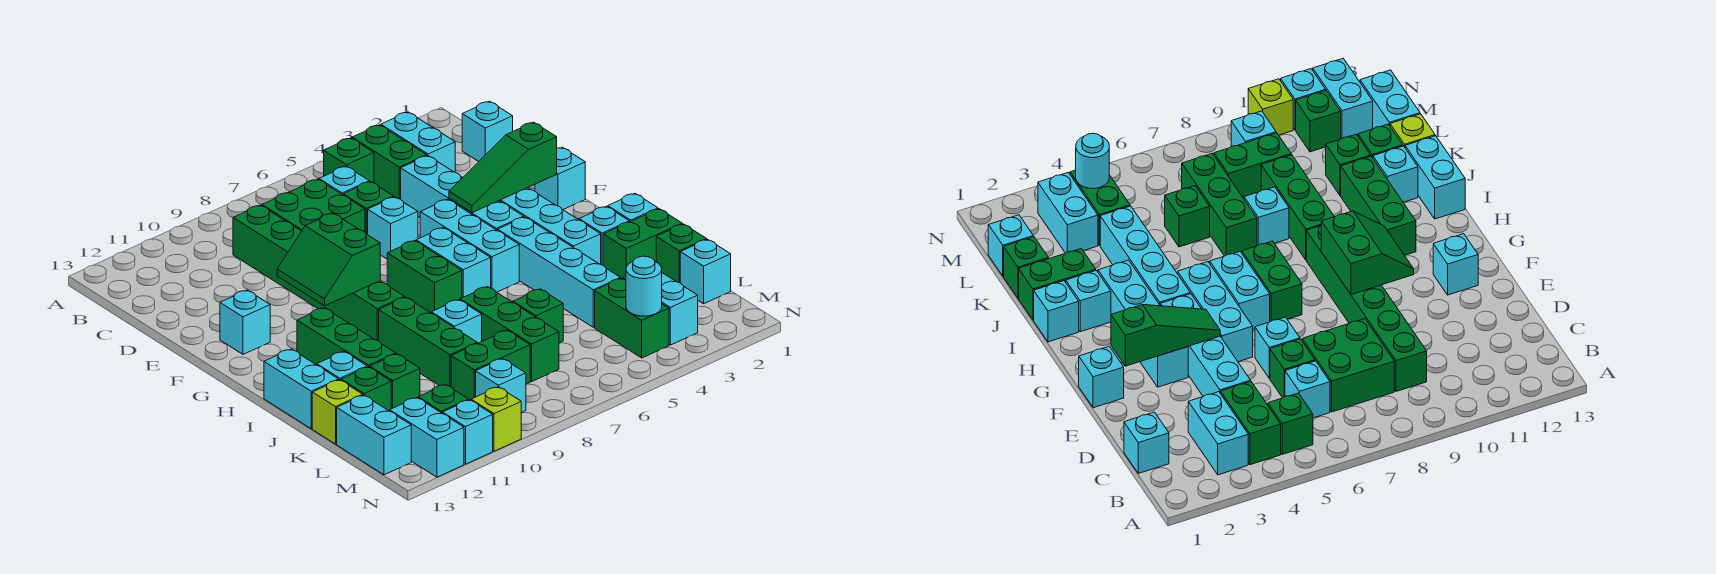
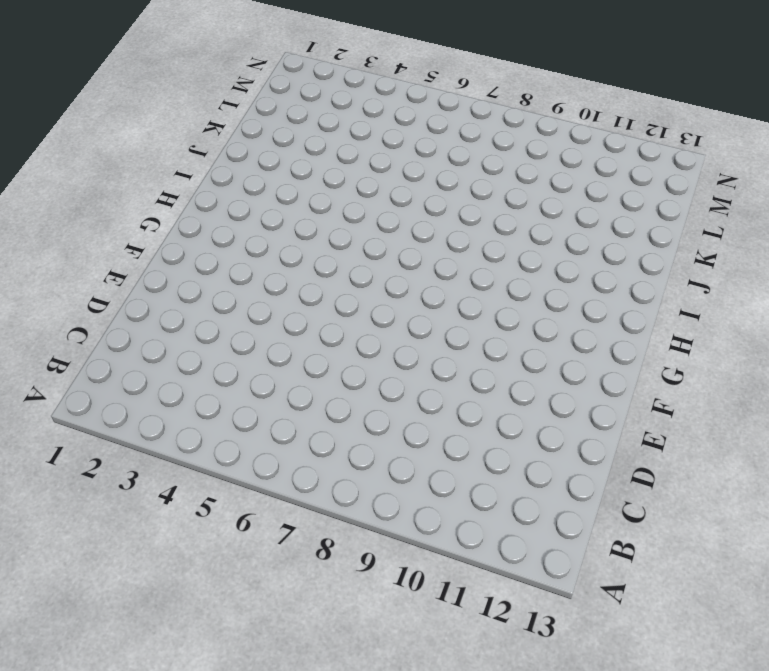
none -> cyan 1x2 brick [381,112,455,172]
none -> green 1x2 brick [352,125,427,199]
none -> green 1x1 brick [324,138,374,183]
none -> cyan 1x1 brick [462,101,513,161]

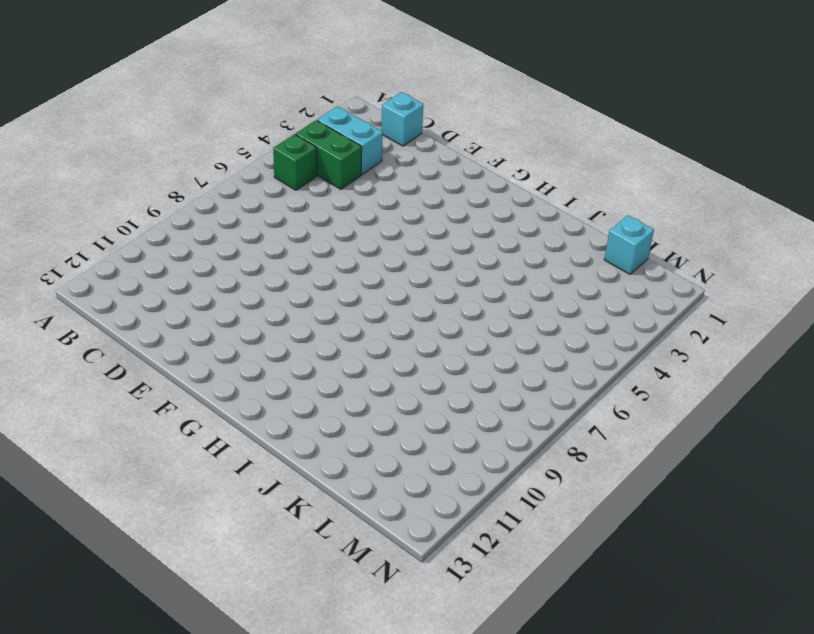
none -> cyan 1x1 brick [319,166,369,195]
none -> green 2x2 brick [262,179,365,232]
none -> green 1x6 brick [233,205,405,341]
none -> cyan 1x4 brick [401,156,524,231]

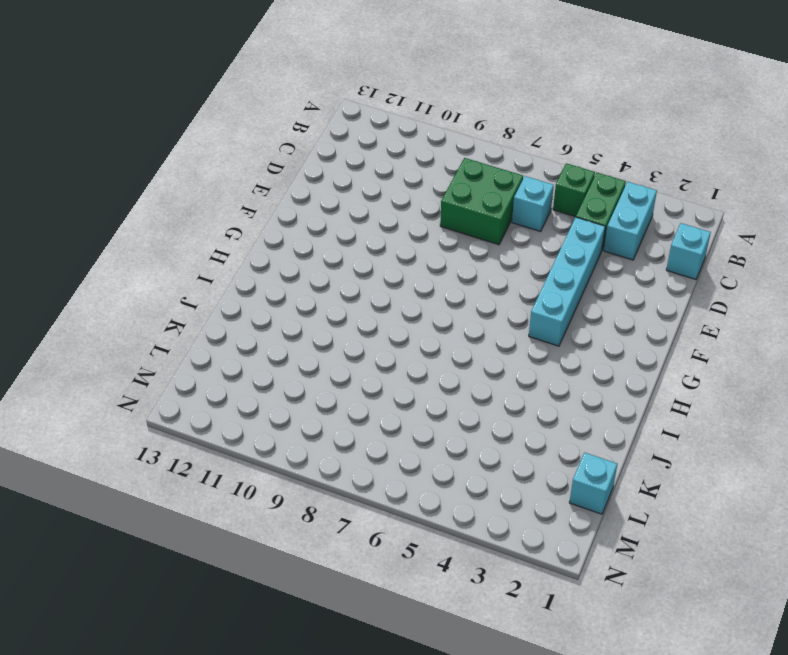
none -> green 1x6 brick [233,205,405,341]
none -> green 1x1 brick [343,182,394,235]
none -> cyan 1x1 brick [368,197,418,259]
none -> cyan 1x1 brick [535,147,585,210]

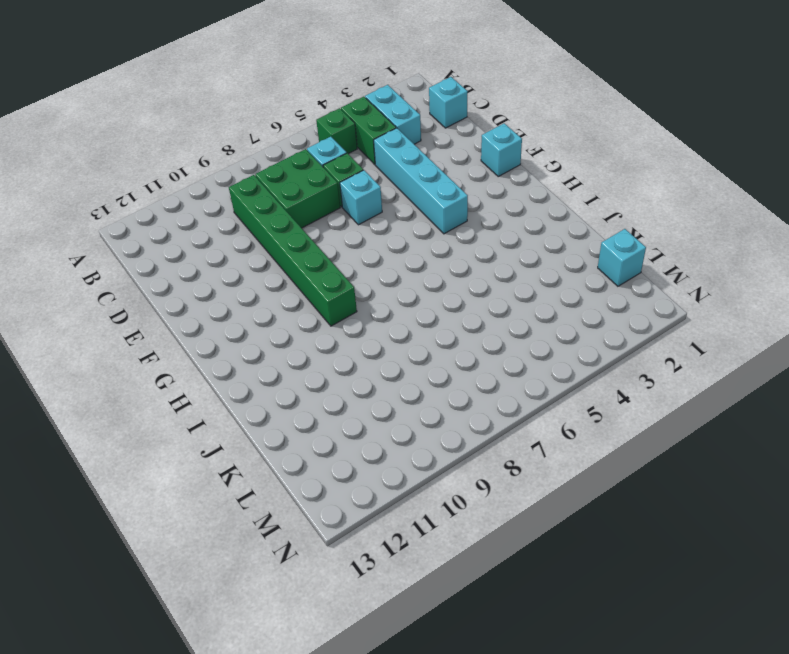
none -> cyan 1x4 brick [499,188,601,264]
none -> cyan 1x3 brick [420,199,519,292]
none -> cyan 1x1 brick [220,290,270,354]
none -> cyan 1x2 brick [416,228,491,298]

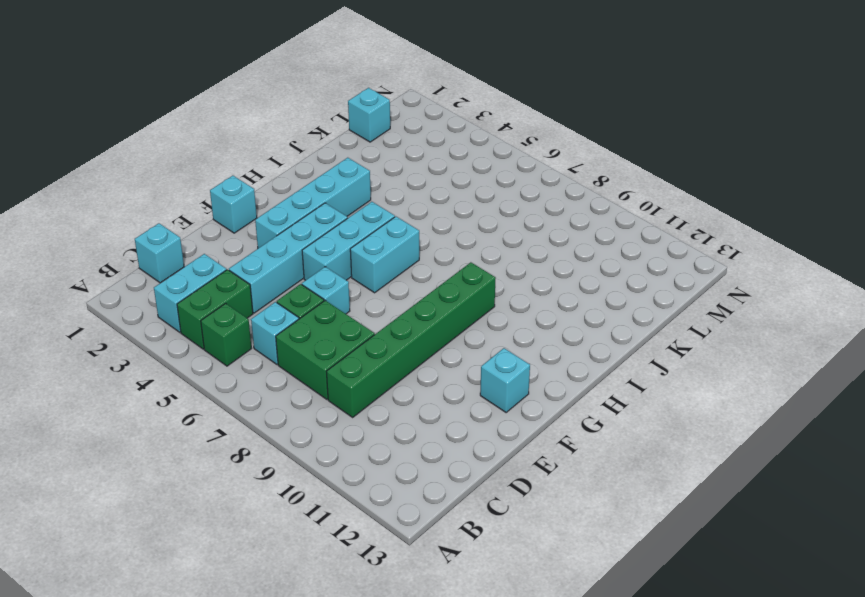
none -> green 1x2 brick [387,241,462,313]
none -> cyan 1x4 brick [498,217,621,327]
none -> green 1x3 brick [297,308,396,367]
none -> cyan 1x1 brick [608,194,658,222]

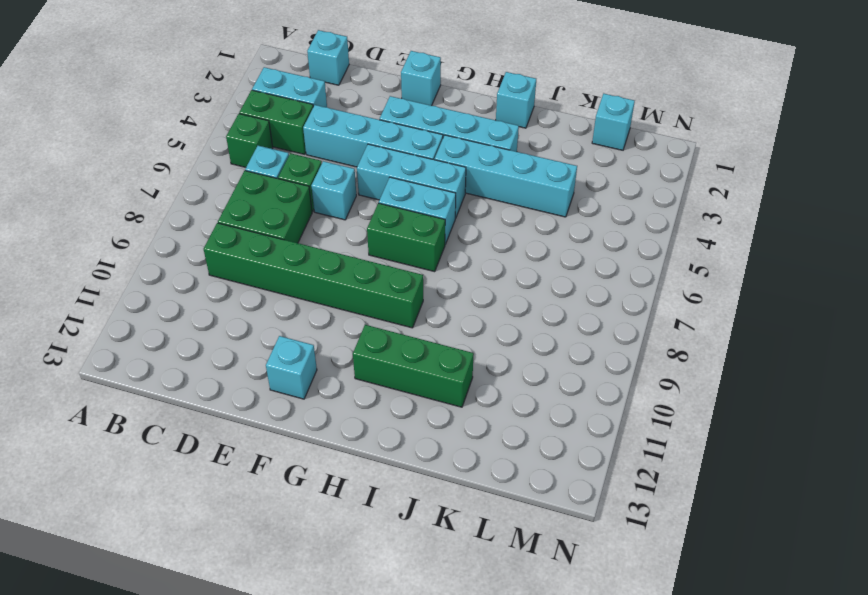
none -> cyan 1x1 brick [579,206,629,265]
none -> green 1x3 brick [379,297,477,387]
none -> cyan 1x2 brick [264,349,339,429]
none -> green 1x2 brick [603,209,682,279]

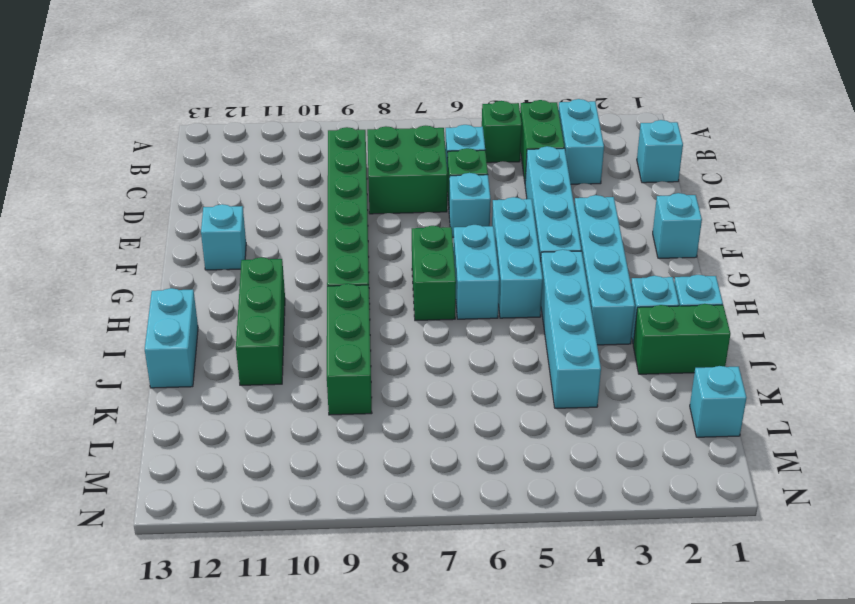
none -> green 1x3 brick [460,287,559,381]
none -> cyan 1x1 brick [431,300,482,343]
none -> cyan 1x1 brick [317,352,367,380]
none -> green 1x1 brick [656,224,707,283]

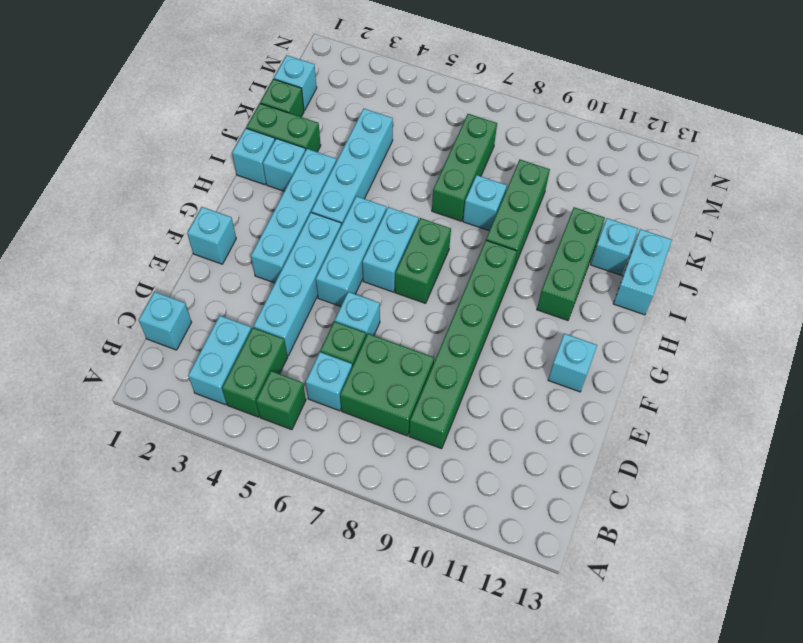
none -> green 1x1 brick [513,289,563,343]
none -> green 1x1 brick [370,354,420,409]
none -> green 1x1 brick [341,367,391,411]
none -> lime 1x1 brick [312,380,363,444]

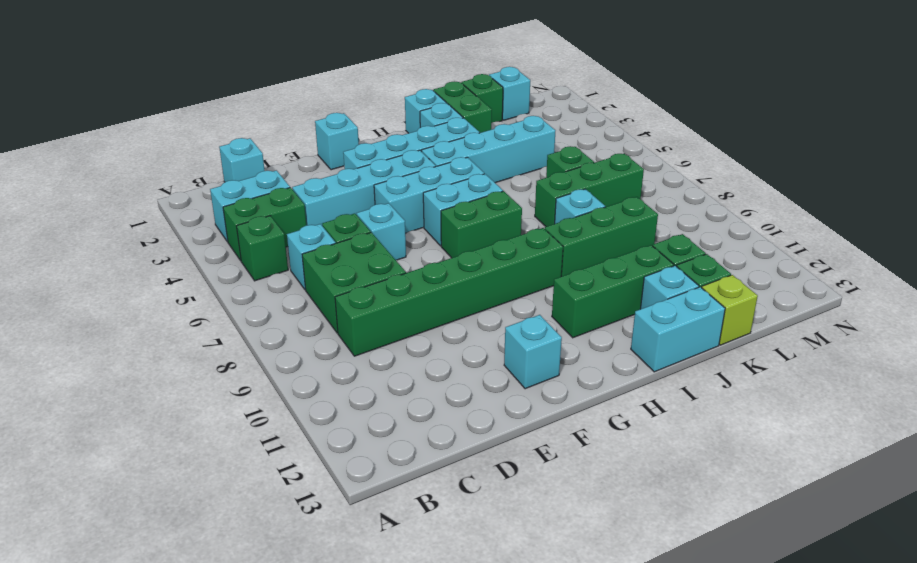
none -> cyan 1x2 brick [623,273,698,345]
none -> green 1x2 brick [595,278,669,358]
none -> green 1x2 brick [451,330,530,400]
none -> cyan 1x2 brick [337,395,411,475]

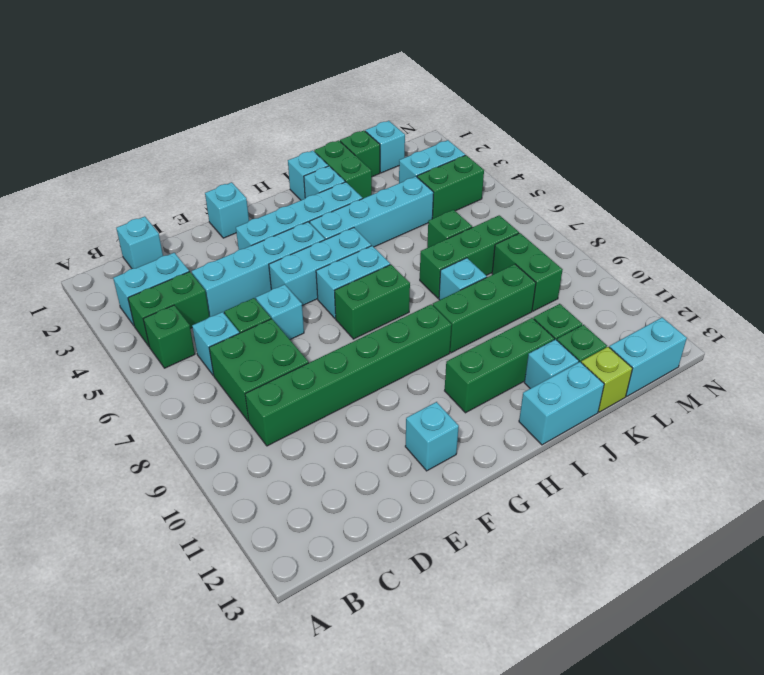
none -> cyan 1x1 brick [476,359,526,413]
none -> green 1x1 brick [418,385,469,413]
none -> cyan 1x2 brick [390,398,464,477]
none -> lime 1x1 brick [471,387,521,451]

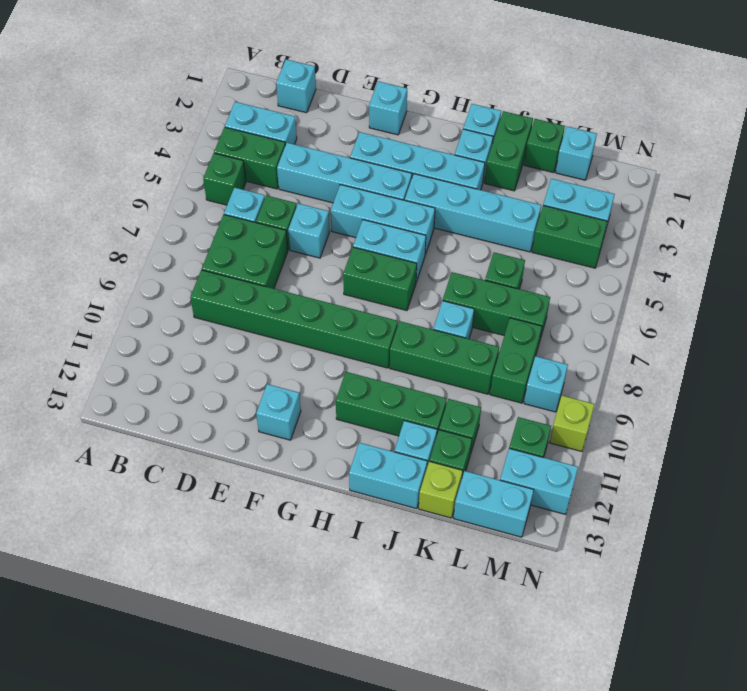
none -> cyan 1x1 brick [442,400,493,464]
none -> green 1x3 slope [449,122,557,213]
none -> green 2x2 slope [277,213,380,306]
none -> cyan 1x1 round brick [626,256,662,316]

